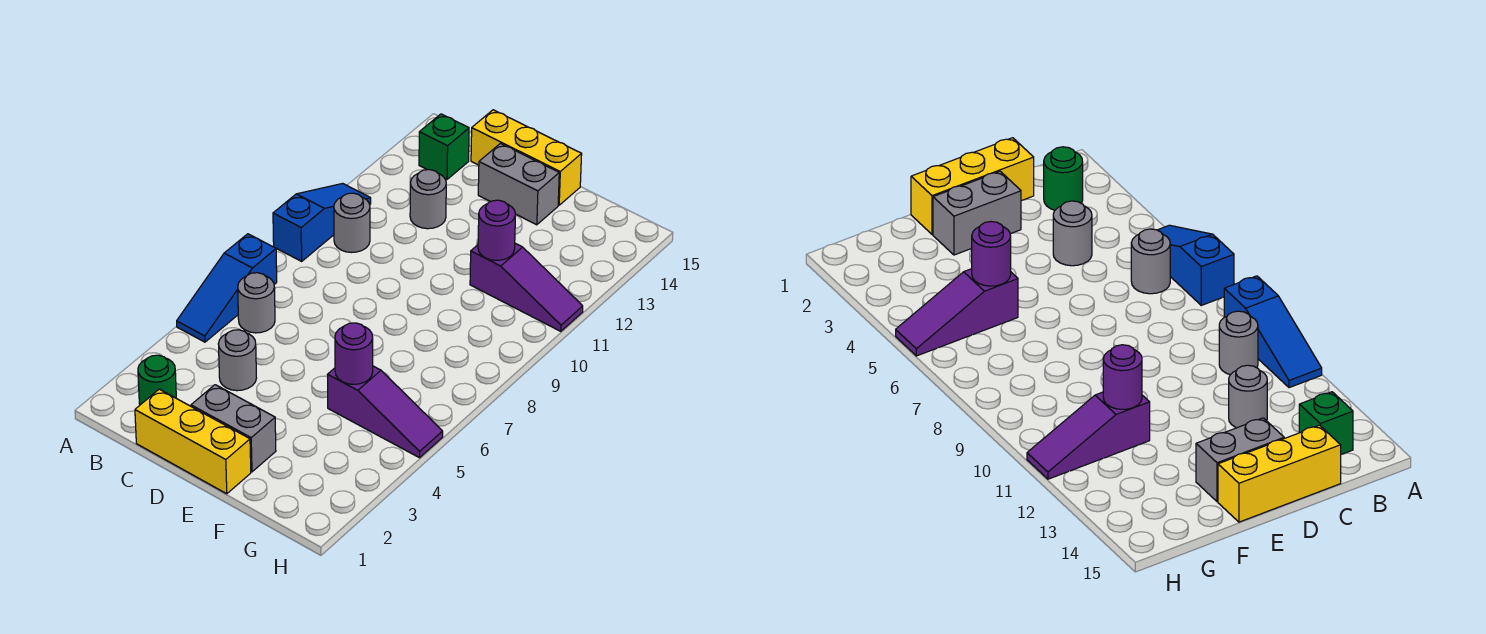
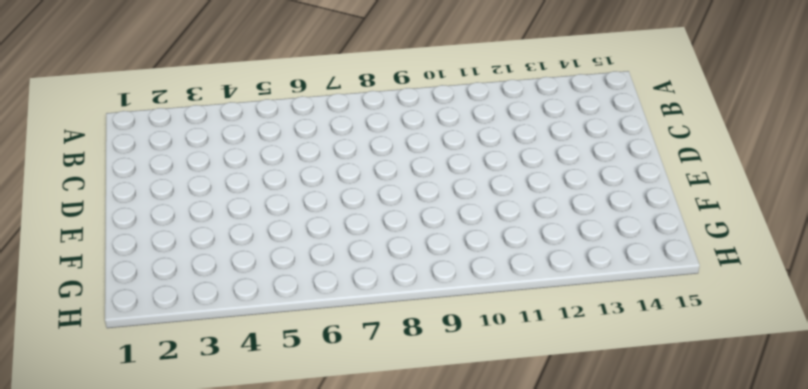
none -> blue 1x3 slope [177,234,277,342]
none -> blue 1x3 slope [273,183,371,261]
none -> green 1x1 round brick [138,355,176,405]

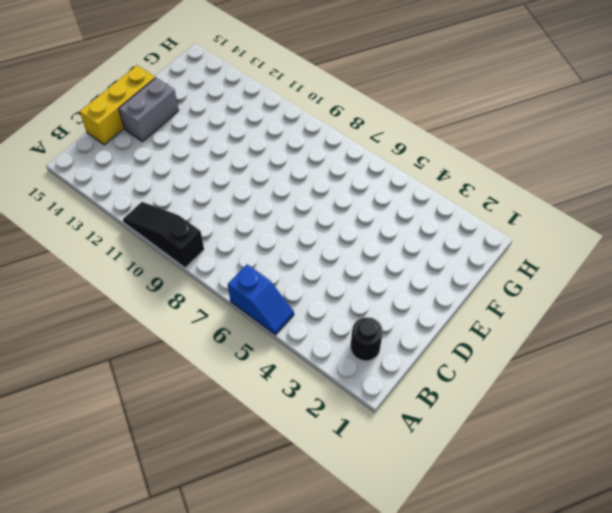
blue 1x2 slope [228,264,294,335] -> blue 1x3 slope [177,234,277,342]
black 1x3 slope [123,202,204,268] -> blue 1x3 slope [273,183,371,261]
black 1x1 round brick [350,317,383,361] -> green 1x1 round brick [138,355,176,405]
none -> grey 1x1 round brick [238,273,275,333]
none -> grey 1x1 round brick [334,193,370,253]
none -> green 1x1 brick [419,114,469,179]

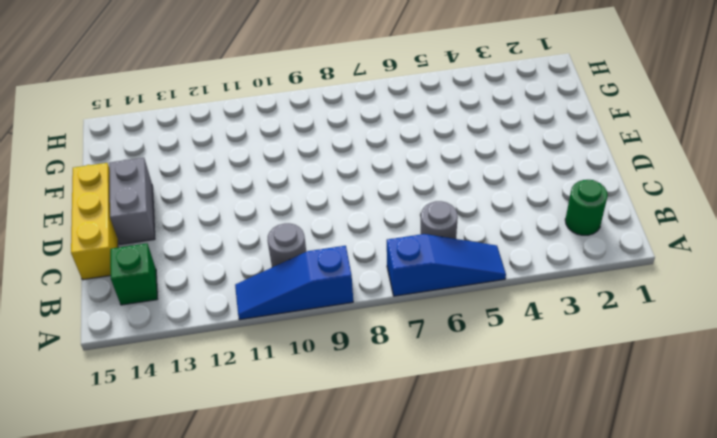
none -> yellow 1x3 brick [135,389,251,494]
none -> grey 1x1 round brick [218,330,256,391]
none -> grey 1x1 round brick [410,170,446,229]

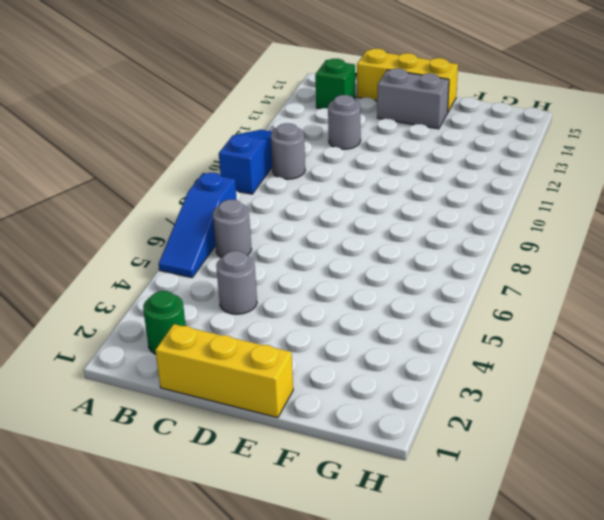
none -> grey 1x2 brick [191,385,276,472]
none -> purple 1x3 slope [327,366,443,458]
none -> purple 1x3 slope [470,243,583,331]

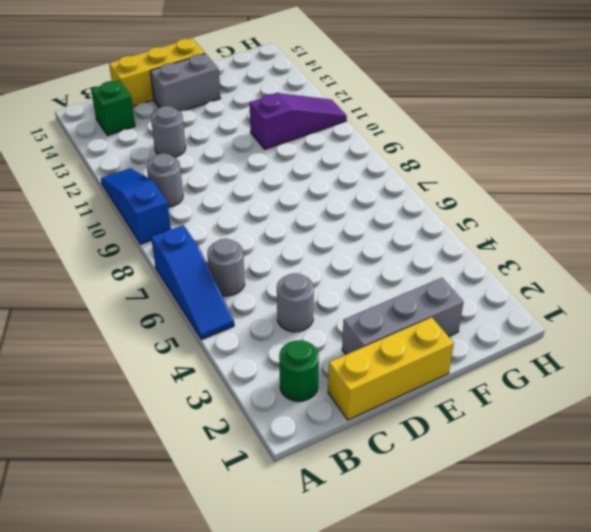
grey 1x3 brick [342,278,464,355] -> grey 1x2 brick [191,385,276,472]
none -> purple 1x3 slope [327,366,443,458]
none -> purple 1x1 round brick [335,323,373,384]
none -> purple 1x1 round brick [478,200,515,260]

